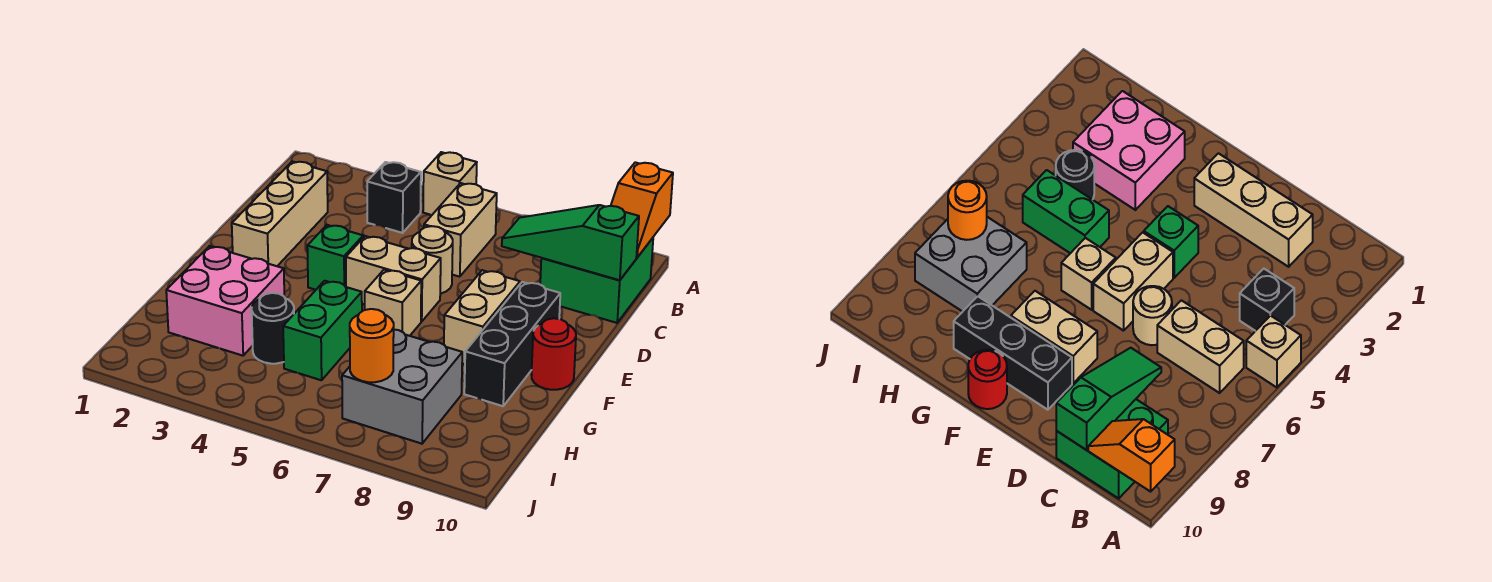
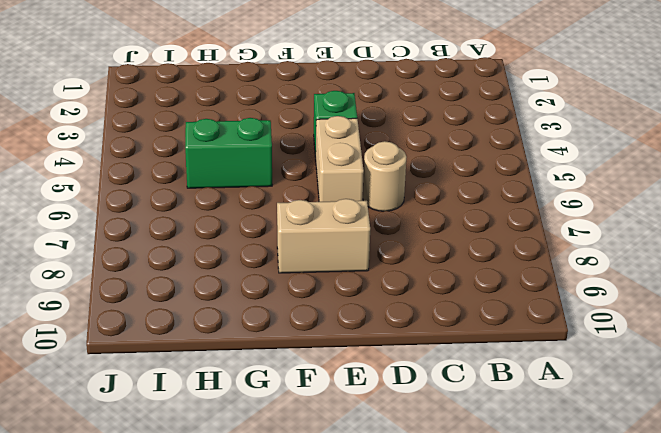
none -> tan 1x1 brick [423,152,477,215]
none -> black 1x1 brick [367,162,421,233]
none -> tan 1x2 brick [424,183,497,277]

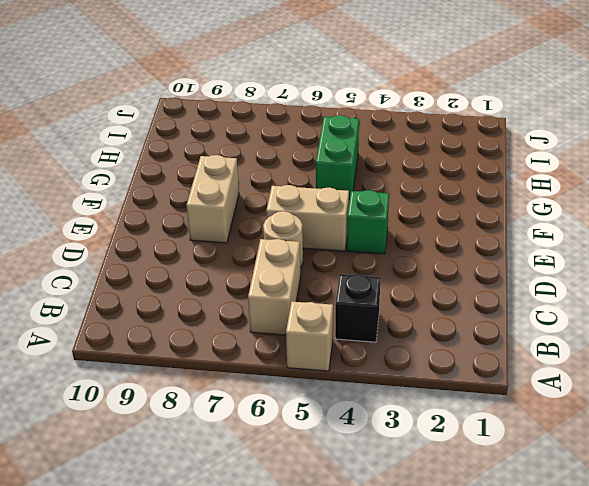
none -> green 2x2 brick [540,238,653,323]
none -> tan 1x3 brick [232,161,328,266]
none -> black 1x3 brick [464,282,560,406]

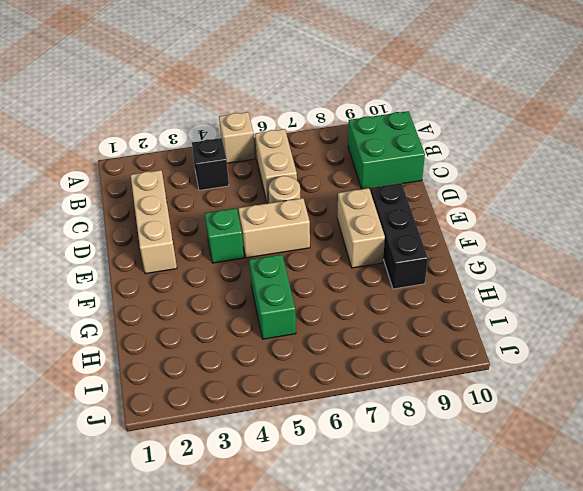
none -> tan 1x1 brick [365,270,421,336]
none -> red 1x1 round brick [532,318,576,390]
none -> pink 2x2 brick [166,246,284,356]

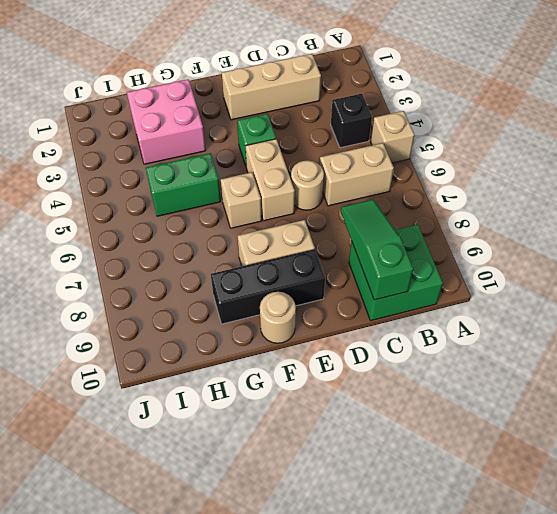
tan 1x1 round brick [260,292,296,343] -> red 1x1 round brick [532,318,576,390]
none -> black 1x1 round brick [252,293,294,364]
none -> grey 2x2 brick [342,330,462,444]
none -> orange 1x2 slope [611,162,673,258]

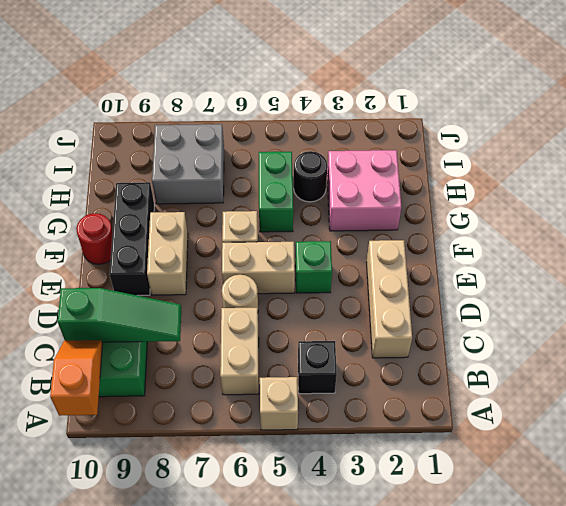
none -> orange 1x1 round brick [350,309,394,382]

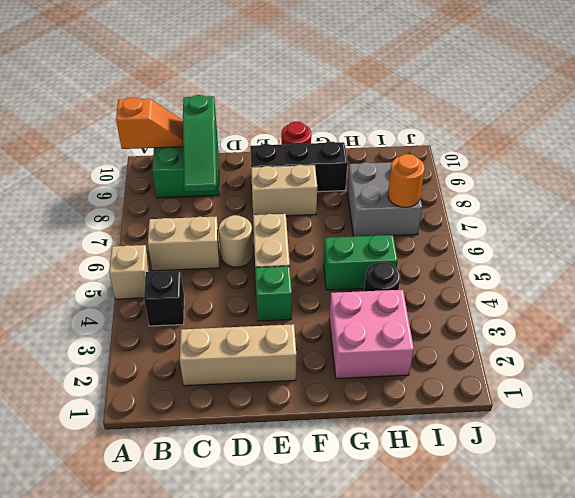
none -> tan 1x1 brick [365,270,421,336]

